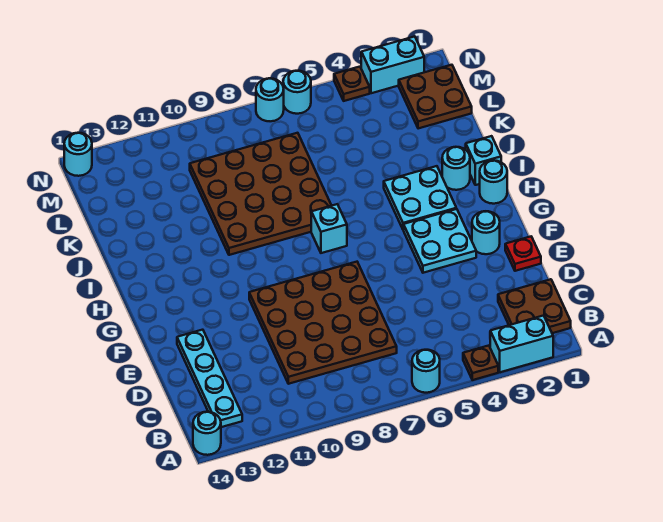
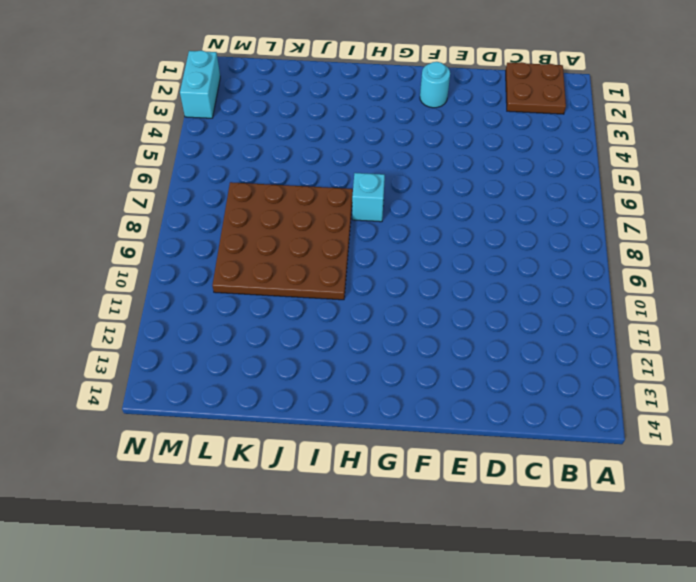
none -> cyan 1x2 brick [490,316,553,372]
none -> brown 1x1 plate [463,346,498,380]
none -> cyan 1x1 round brick [412,350,440,393]

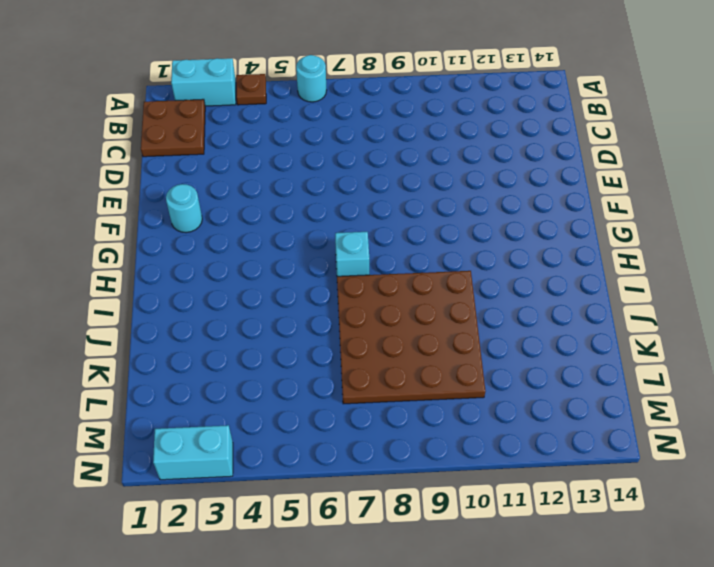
none -> cyan 1x1 round brick [193,412,221,455]
none -> cyan 1x4 plate [177,330,242,427]
none -> brown 4x4 plate [249,262,397,384]

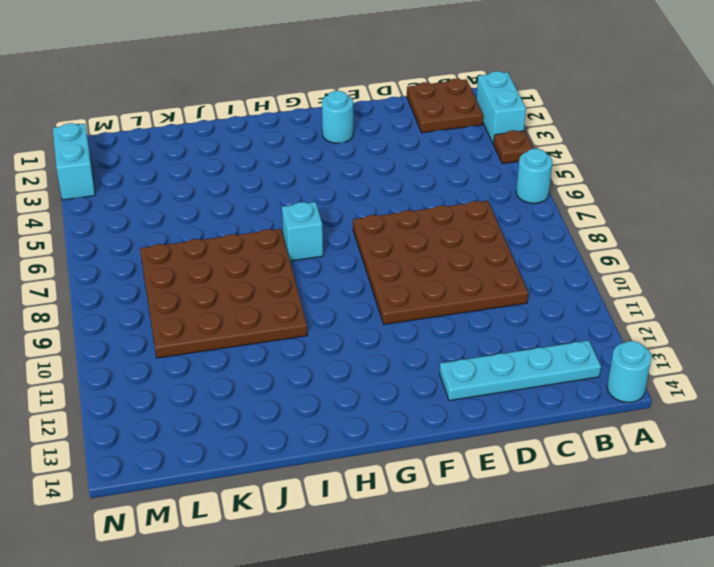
none -> red 1x1 plate [505,237,541,271]
none -> cyan 2x2 plate [404,209,476,273]
none -> cyan 1x1 round brick [480,161,507,204]

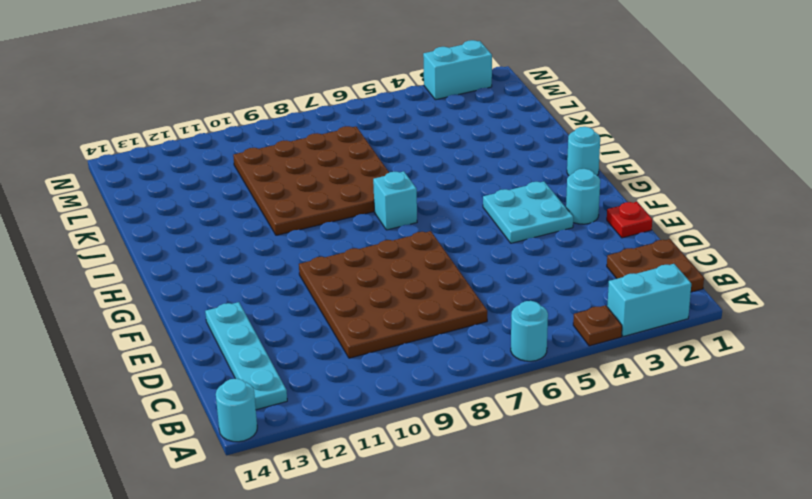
none -> cyan 2x2 plate [384,166,456,230]
none -> cyan 1x1 brick [466,136,501,185]
none -> cyan 1x1 round brick [442,147,470,190]

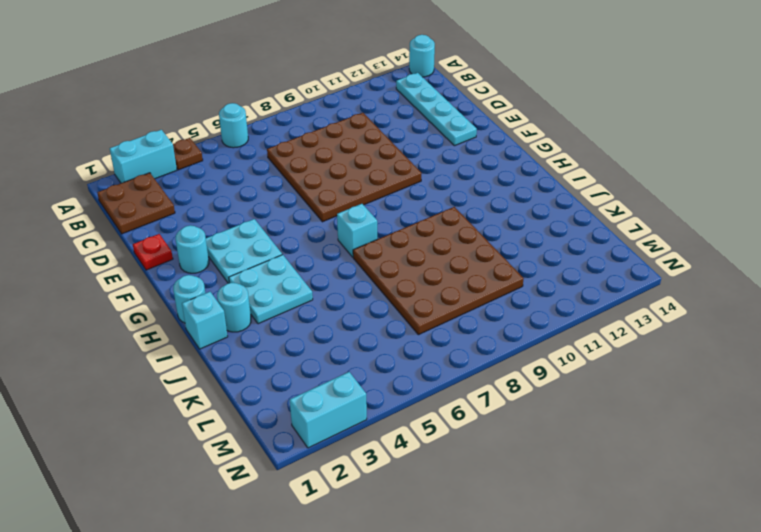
none -> brown 2x2 plate [399,65,472,129]
none -> brown 1x1 plate [334,67,370,101]
none -> cyan 1x1 round brick [283,71,311,114]

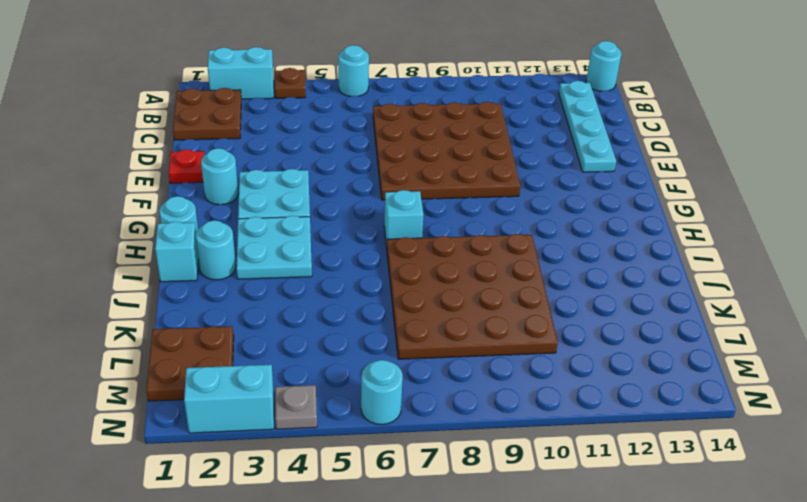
grey 1x1 plate [275,385,317,429] -> brown 1x1 plate [334,67,370,101]
none -> cyan 1x1 round brick [256,78,284,121]
none -> cyan 1x1 round brick [64,133,92,176]

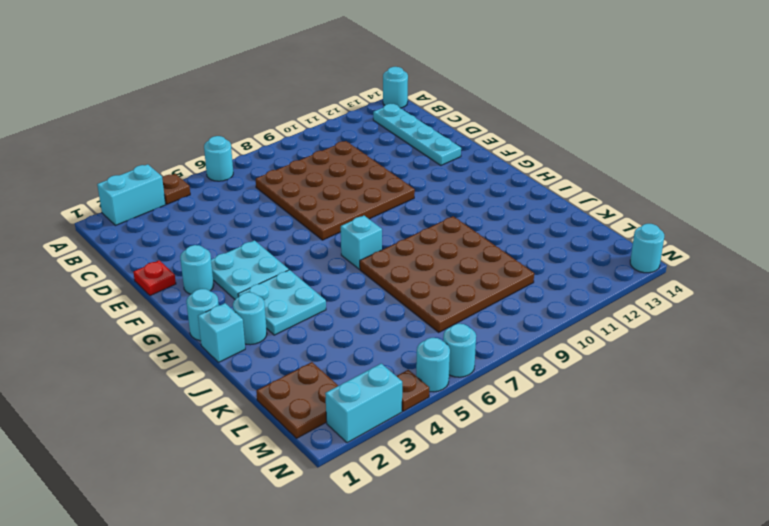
cyan 1x1 round brick [416,338,450,392] -> cyan 1x1 round brick moved to [256,78,284,121]
none -> brown 2x2 plate [498,279,571,333]

